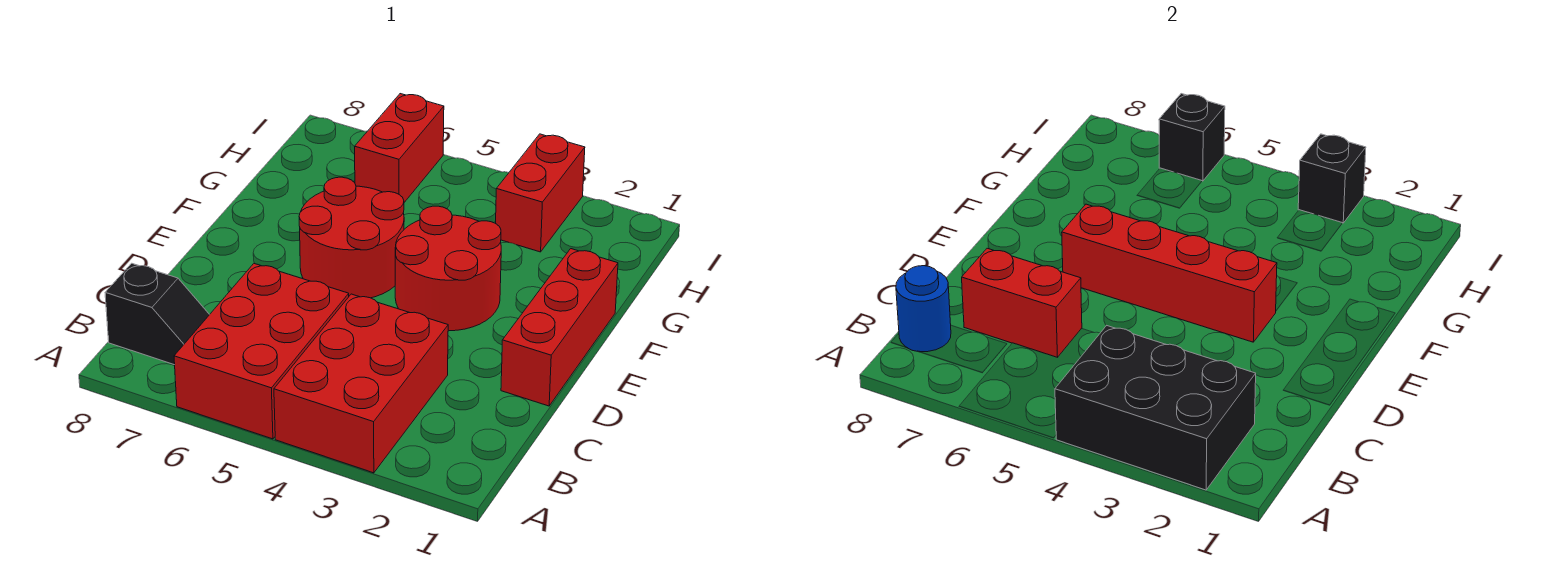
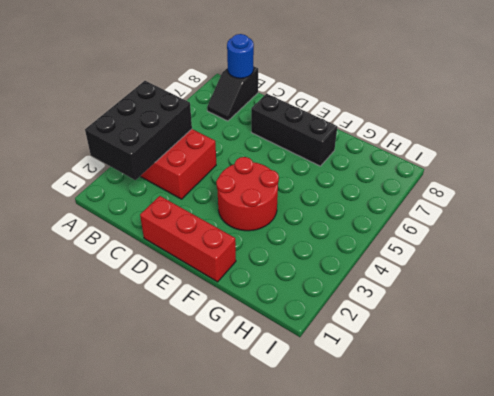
black 1x3 brick [251,94,337,166] -> none
none -> red 2x3 brick [174,263,349,439]
none -> red 2x2 round brick [299,177,404,298]
none -> red 1x2 brick [496,134,585,252]

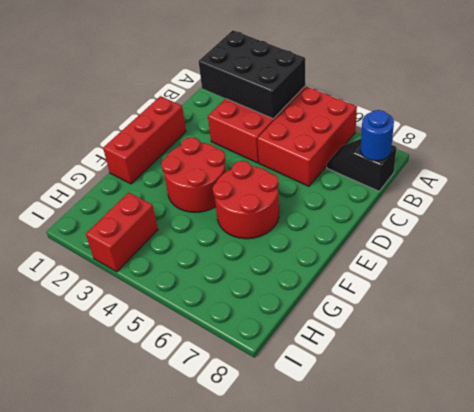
none -> red 1x2 brick [355,94,444,202]
none -> red 1x2 brick [962,248,1082,357]
none -> red 1x4 brick [1062,204,1277,342]

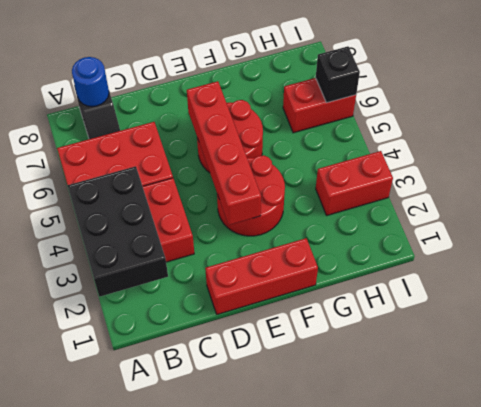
none -> red 1x2 brick [962,248,1082,357]
none -> black 1x1 brick [1298,134,1366,223]

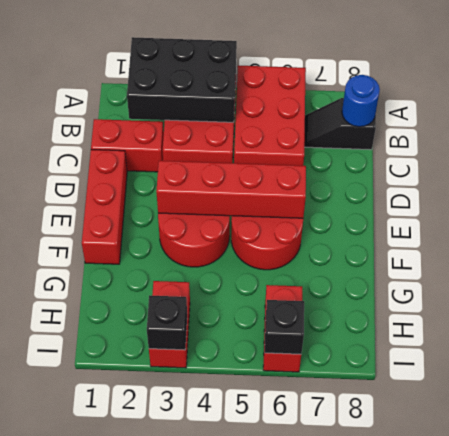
red 1x2 brick [91,119,164,172] -> red 1x2 brick moved to [962,248,1082,357]

